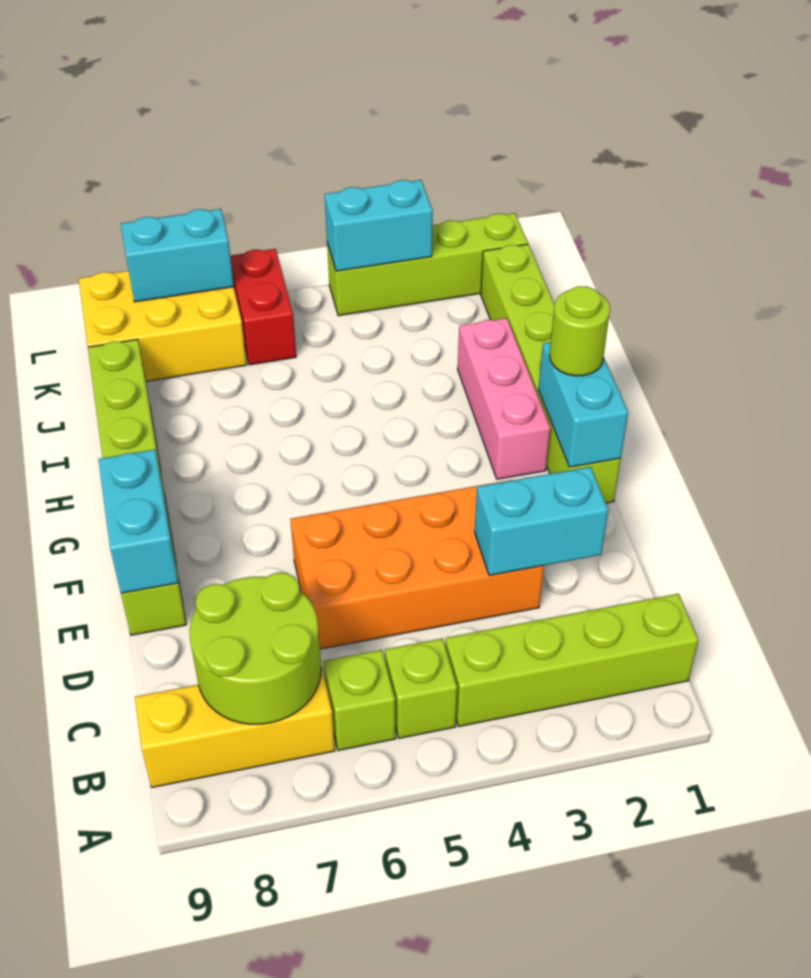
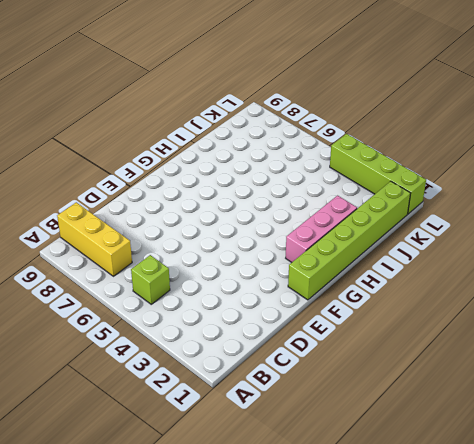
none -> lime 1x4 brick [445,594,699,726]
none -> lime 1x1 brick [324,650,396,750]
none -> orange 2x4 brick [291,480,544,649]

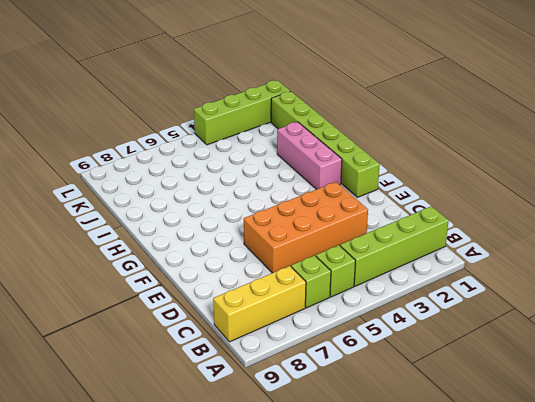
none -> lime 1x6 brick [88,339,186,635]
none -> red 1x2 brick [230,249,296,365]
none -> yellow 2x3 brick [79,271,247,381]

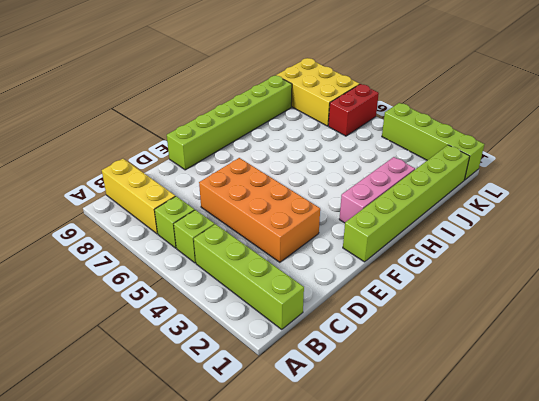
none -> lime 2x2 round brick [189,573,321,724]
none -> cyan 1x2 brick [475,467,608,575]
none -> cyan 1x2 brick [98,450,178,593]

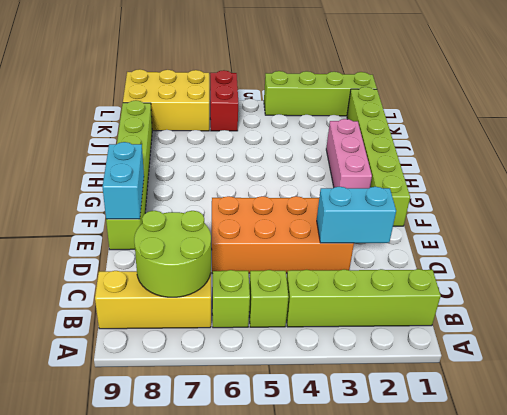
none -> cyan 1x2 brick [539,342,628,467]
none -> cyan 1x2 brick [325,180,433,271]
none -> cyan 1x2 brick [121,209,234,302]

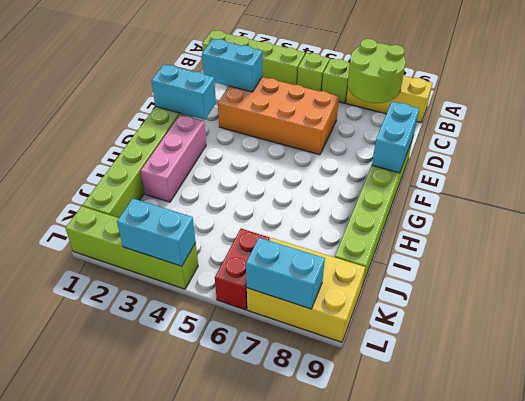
cyan 1x2 brick [151,64,216,120] -> cyan 1x2 brick turned to [539,342,628,467]
none -> lime 1x1 round brick [550,286,610,376]

